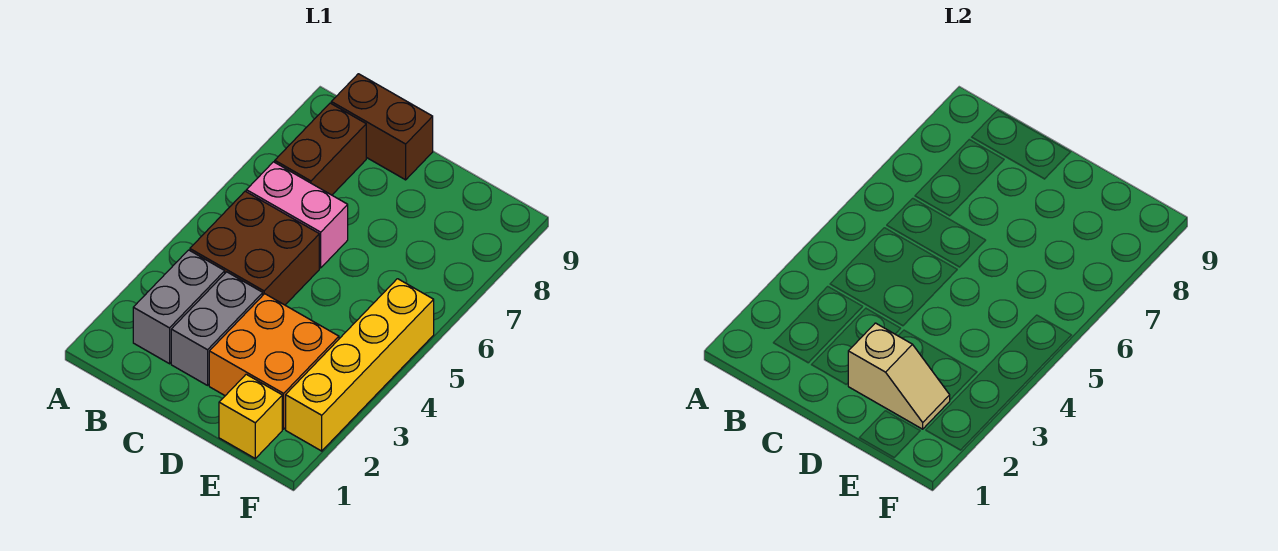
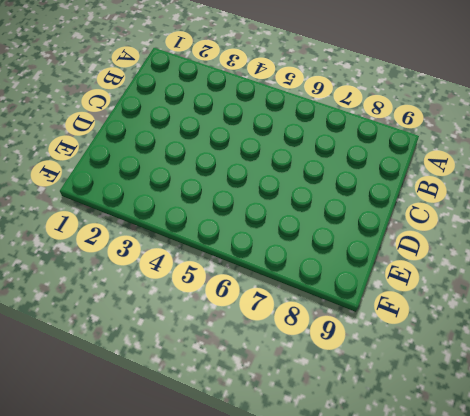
none -> grey 1x2 brick [133,250,225,364]
none -> brown 2x2 brick [190,191,319,305]

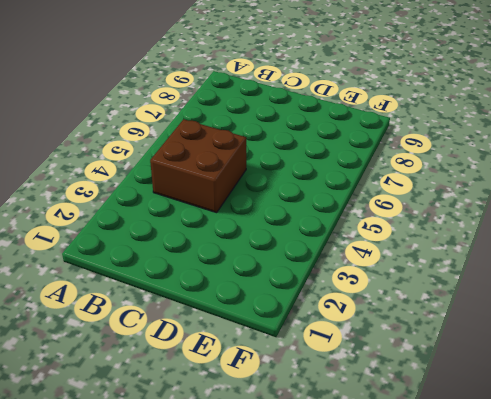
none -> grey 1x2 brick [133,250,225,364]
none -> pink 1x2 brick [246,162,348,268]

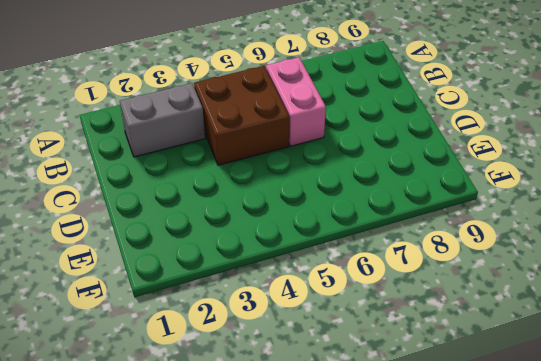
none -> brown 1x2 brick [275,103,366,195]
none -> brown 1x2 brick [331,74,433,180]

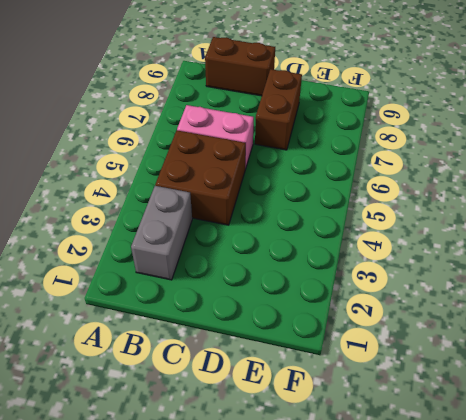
brown 1x2 brick [255,69,302,150] -> brown 1x2 brick moved to [275,103,366,195]
none -> grey 1x2 brick [171,272,263,385]
none -> orange 2x2 brick [209,294,339,429]

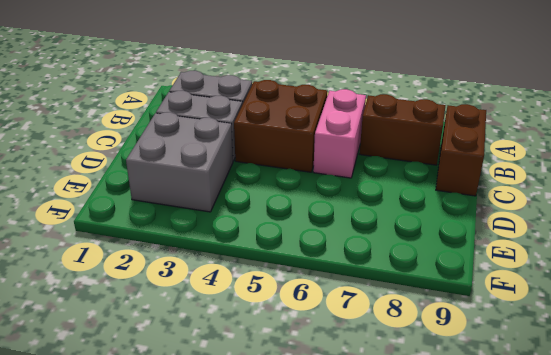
grey 2x2 brick [126,112,233,212] -> orange 2x2 brick [209,294,339,429]
none -> yellow 1x1 brick [219,374,282,458]
none -> yellow 1x4 brick [286,279,434,451]

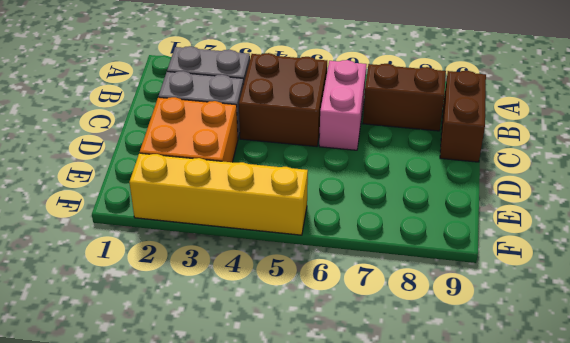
none -> yellow 1x1 brick [219,374,282,458]
none -> tan 1x2 slope [848,323,950,429]

